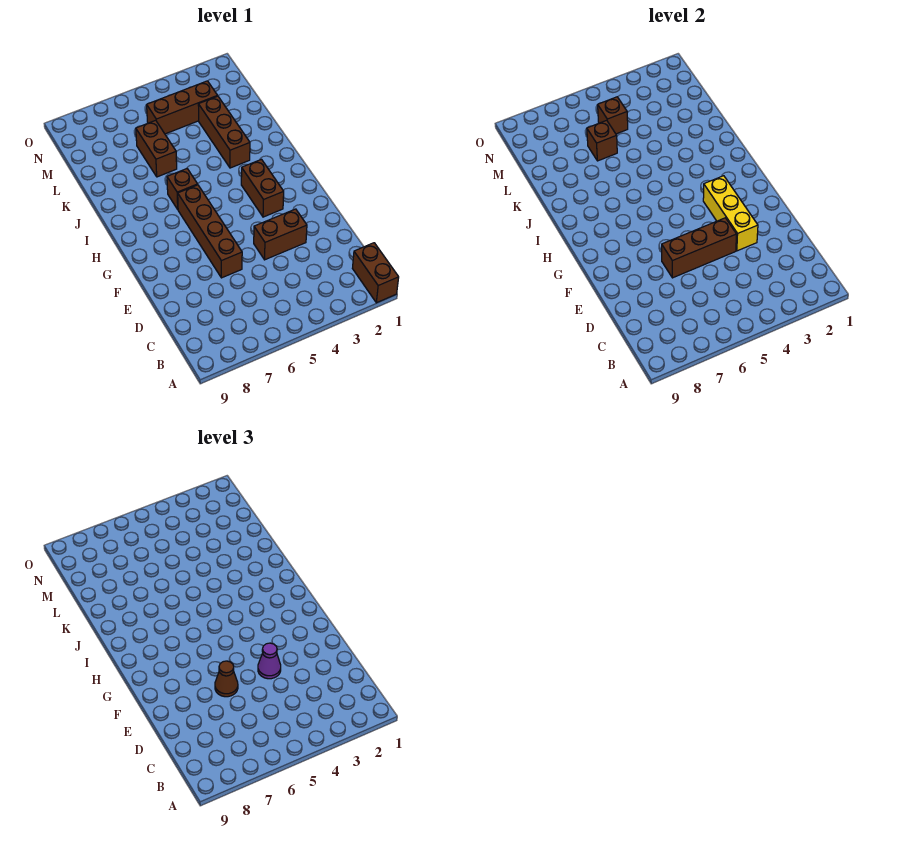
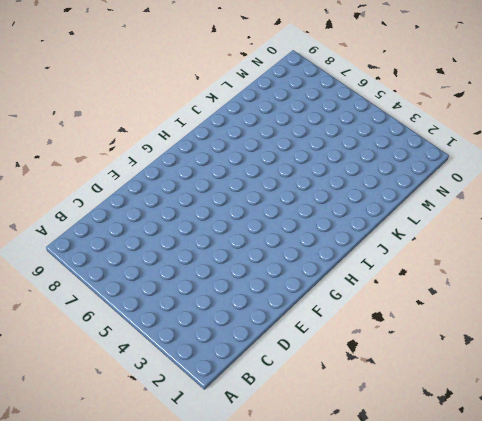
none -> brown 1x2 brick [352,243,399,303]
none -> brown 1x2 brick [254,209,307,260]
none -> brown 1x4 brick [178,185,242,278]

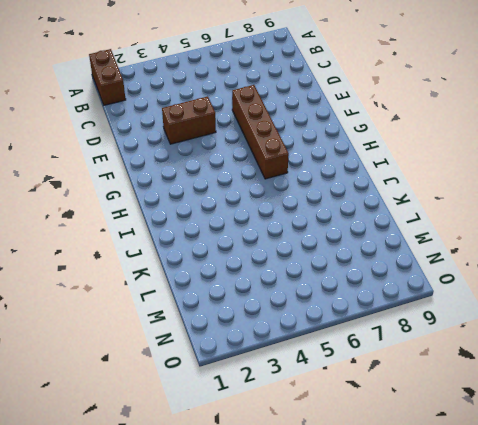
none -> brown 1x2 brick [241,159,284,217]
none -> brown 1x1 brick [167,169,198,209]
none -> brown 1x3 brick [198,96,250,168]

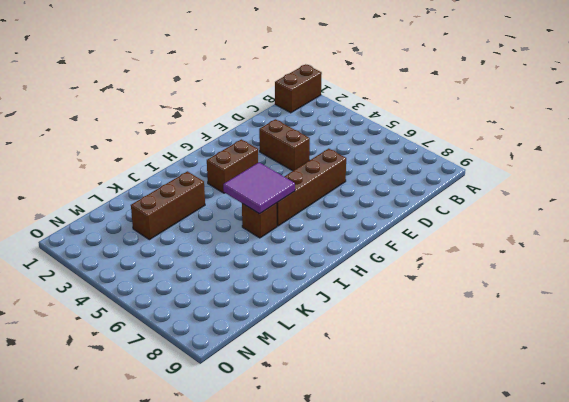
purple 2x2 tile [223,162,295,214] -> none
none -> brown 1x2 brick [136,120,177,177]
none -> brown 1x3 brick [147,81,217,134]
none -> yellow 1x3 brick [703,176,758,251]

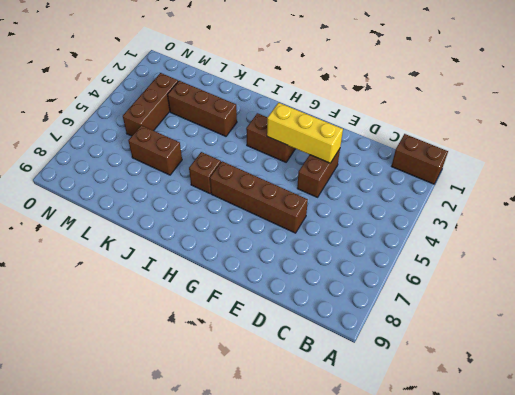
none -> brown 1x3 brick [662,218,737,278]
none -> brown 1x1 brick [587,120,617,161]
none -> brown 1x1 brick [598,97,628,134]

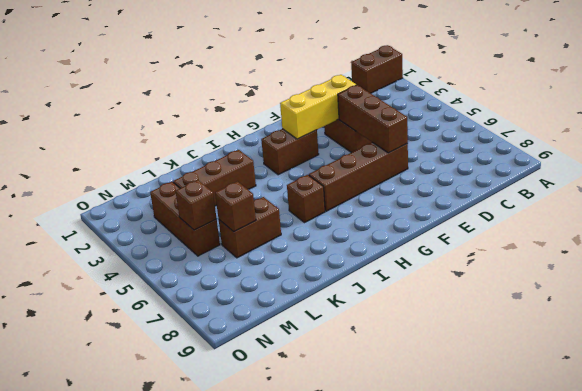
none -> purple 1x1 cone [258,643,281,679]
none -> brown 1x1 cone [215,661,238,697]

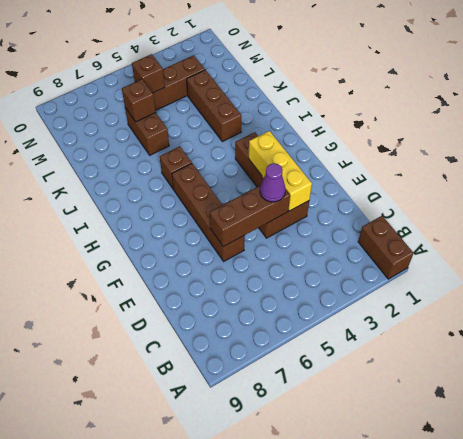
none -> brown 1x1 cone [215,661,238,697]

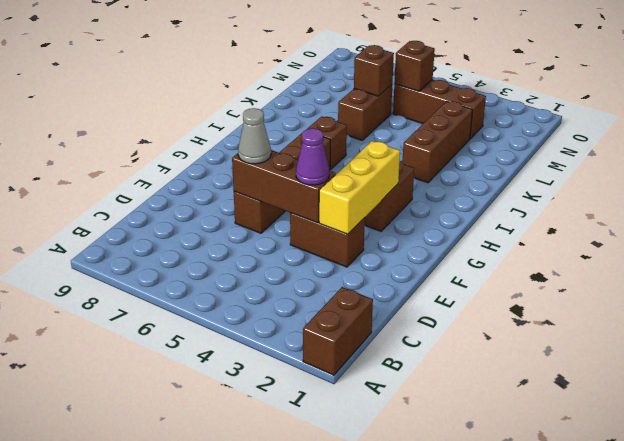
grey 1x1 cone [238,108,271,164] -> brown 1x1 cone [215,661,238,697]

